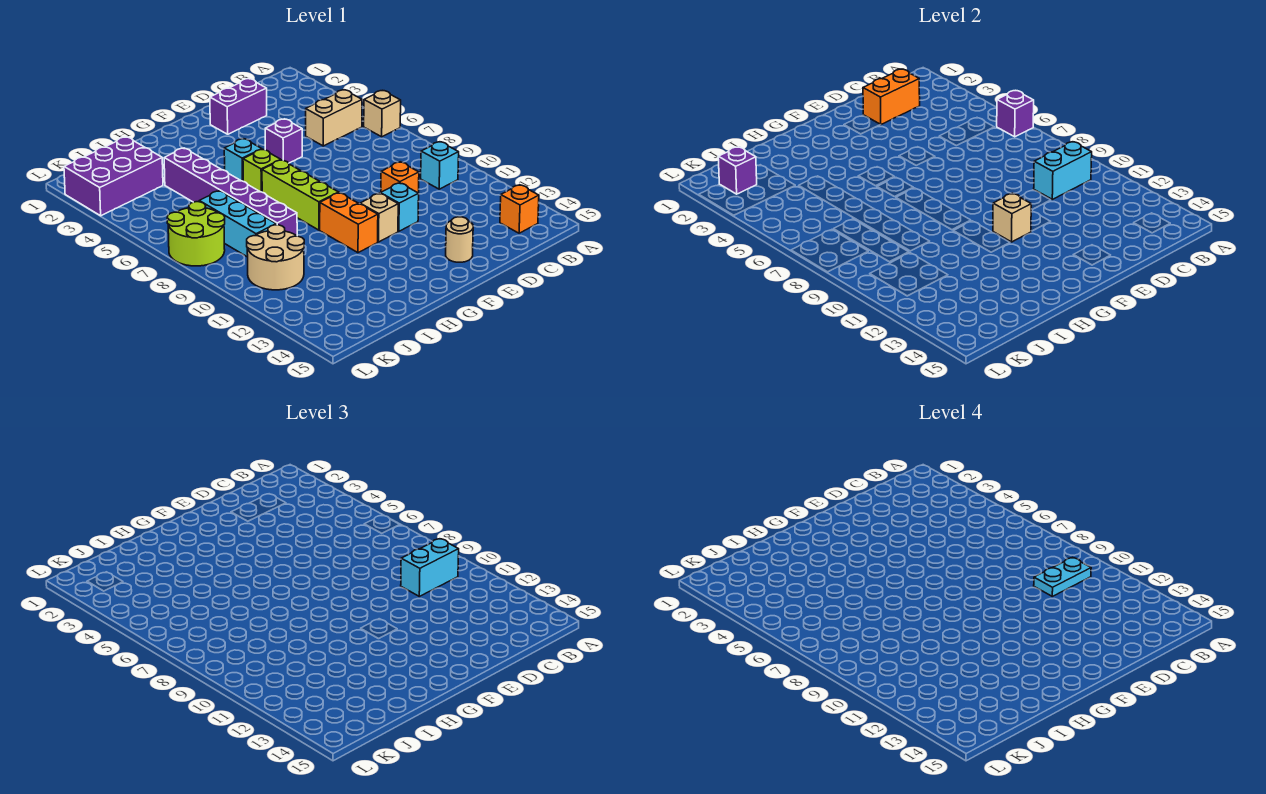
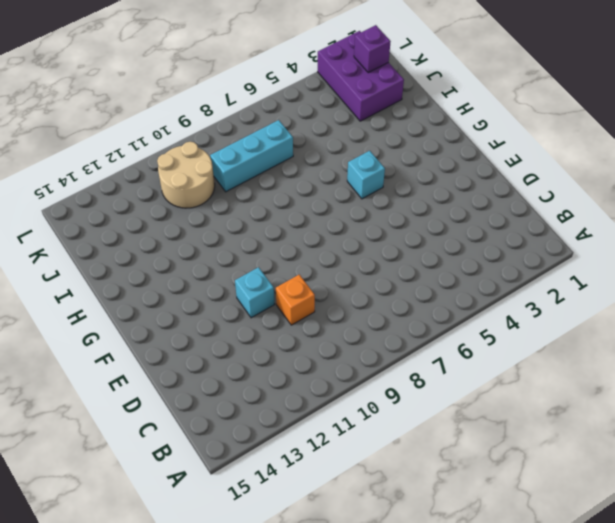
none -> tan 1x1 brick [364,91,401,137]
none -> tan 1x2 brick [306,90,362,146]
none -> cyan 1x1 brick [421,142,459,189]

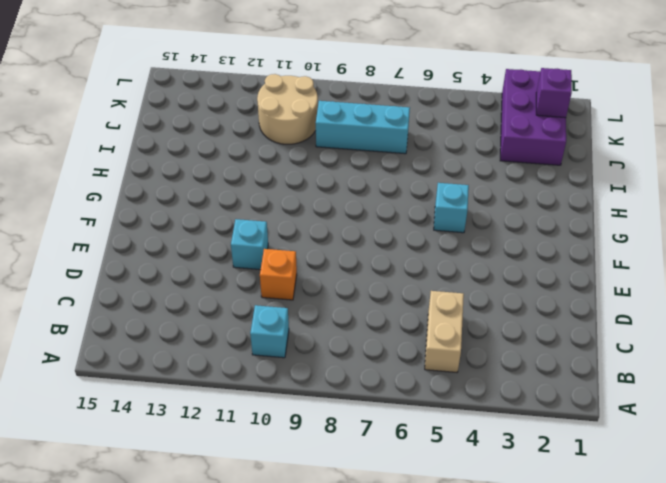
none -> tan 1x1 brick [364,91,401,137]
none -> orange 1x1 brick [500,185,539,233]
none -> purple 1x2 brick [210,79,267,134]

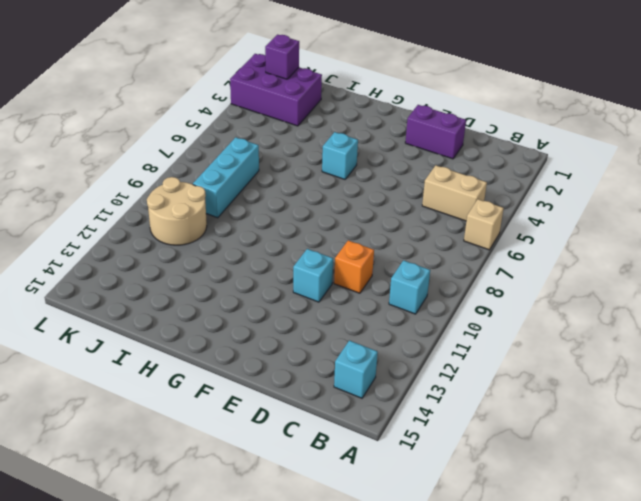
cyan 1x1 brick [334,340,378,398] -> orange 1x1 brick [500,185,539,233]
none -> purple 1x1 brick [265,119,302,163]
none -> tan 1x1 round brick [446,217,473,262]
none -> tan 1x1 brick [360,193,398,242]

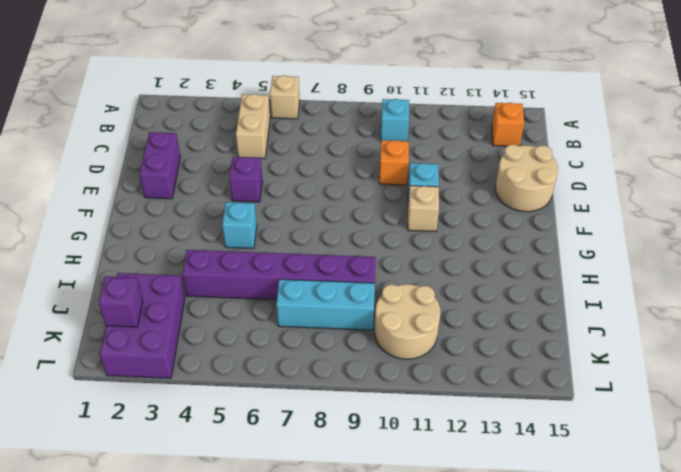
tan 2x2 round brick [495,144,558,212] -> tan 1x1 round brick [446,217,473,262]
none -> lime 1x1 brick [243,149,280,192]
none -> lime 1x3 brick [262,160,339,230]
none -> orange 1x2 brick [320,193,378,253]

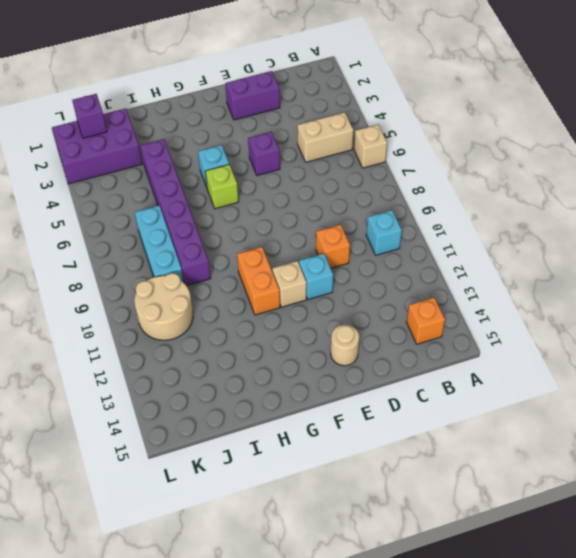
none -> lime 1x3 brick [262,160,339,230]
none -> lime 2x2 round brick [167,202,225,266]
none -> purple 1x1 brick [997,91,1034,137]

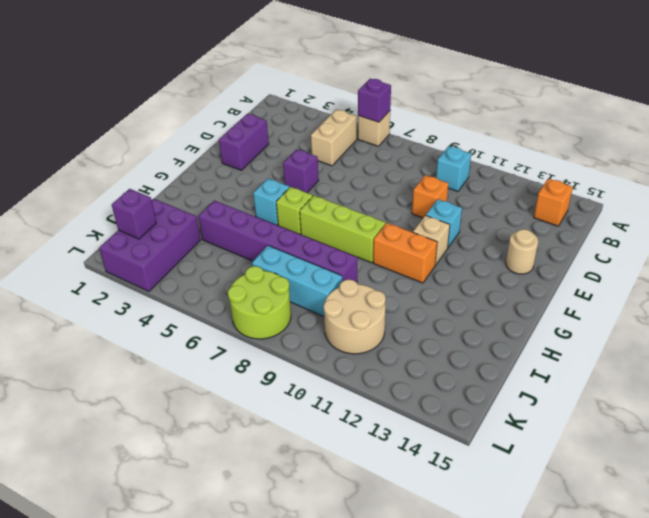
none -> cyan 1x2 brick [1034,142,1092,199]
none -> orange 1x2 brick [863,69,920,124]
none -> tan 1x1 brick [993,193,1031,242]

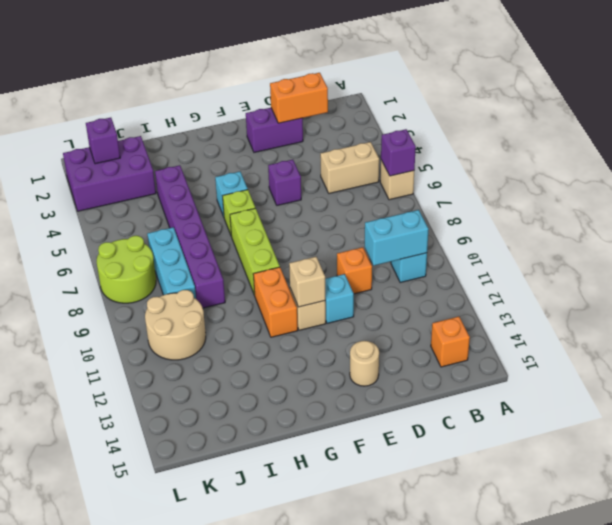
none -> cyan 1x2 brick [401,539,459,596]
none -> cyan 1x2 plate [1034,558,1091,596]

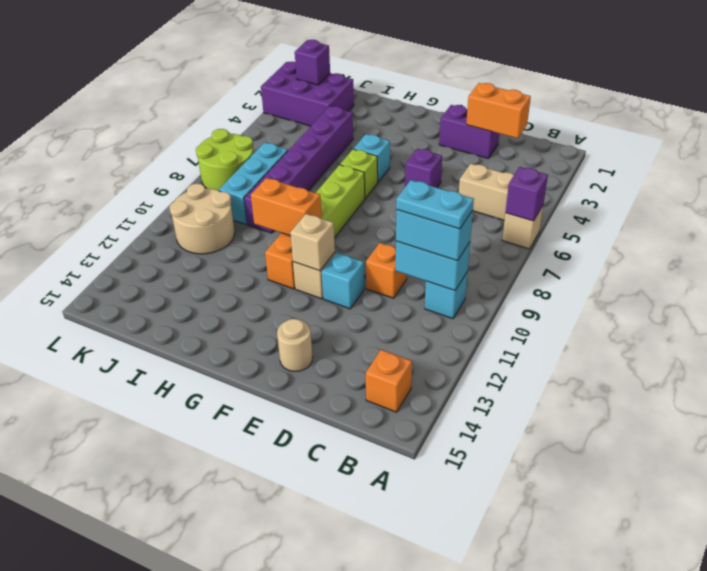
orange 1x2 brick [251,178,322,236] -> none

